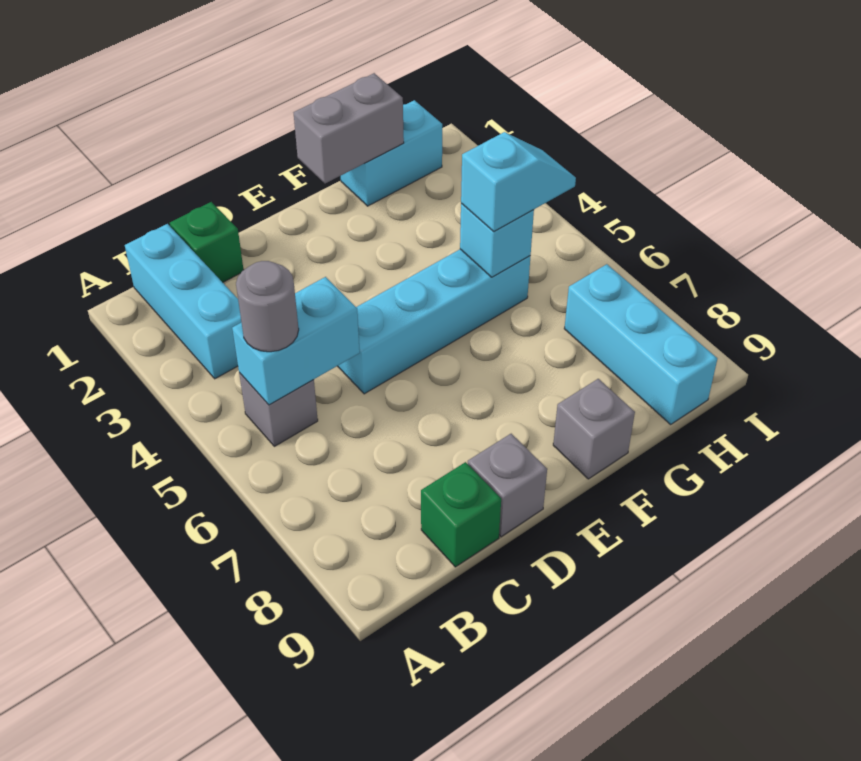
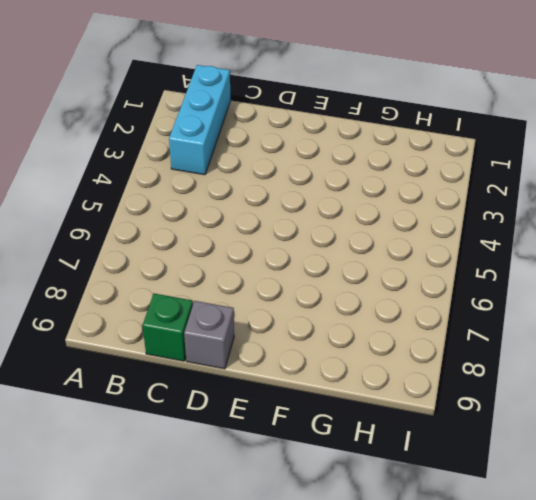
none -> grey 1x1 brick [239,373,318,446]
none -> green 1x1 brick [170,202,244,282]
none -> cyan 1x4 brick [338,249,530,394]

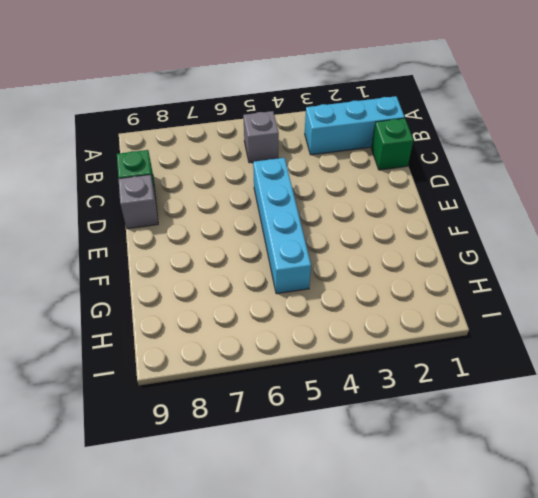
none -> grey 1x1 brick [553,379,635,479]
none -> cyan 1x2 brick [341,100,442,206]
none -> cyan 1x3 brick [564,264,717,424]

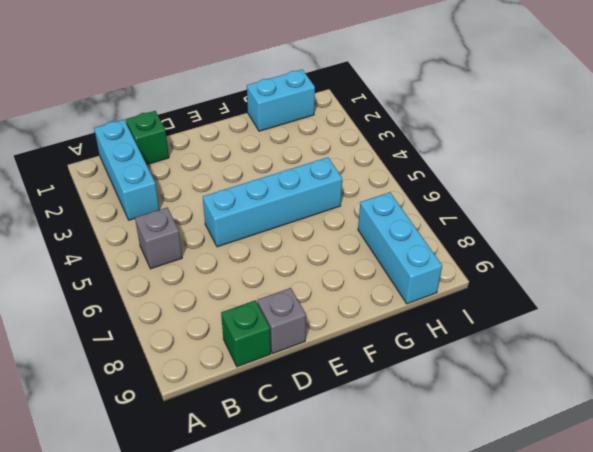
none -> grey 1x1 brick [553,379,635,479]
none -> cyan 1x2 brick [232,277,360,405]
none -> grey 1x2 brick [294,73,404,183]

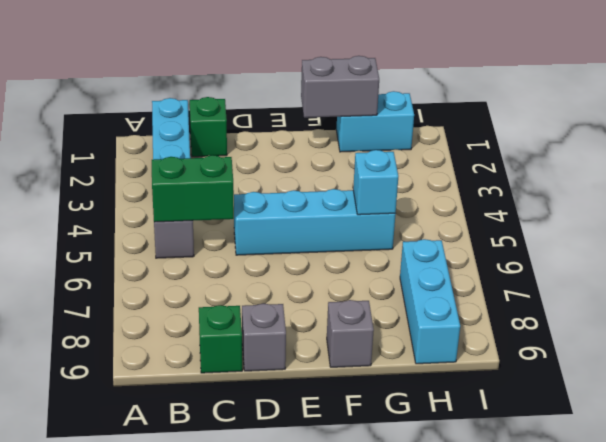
green 1x2 brick [152,155,234,222] -> cyan 1x2 brick [232,277,360,405]
none -> grey 1x1 round brick [236,261,299,352]
none -> cyan 1x2 slope [461,132,576,232]

